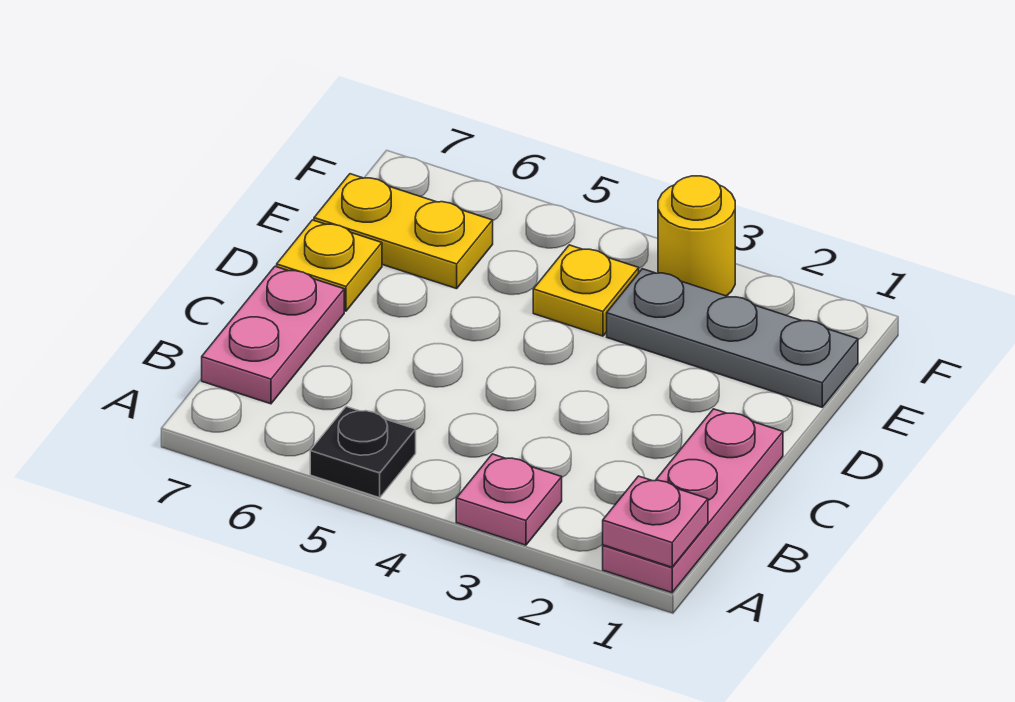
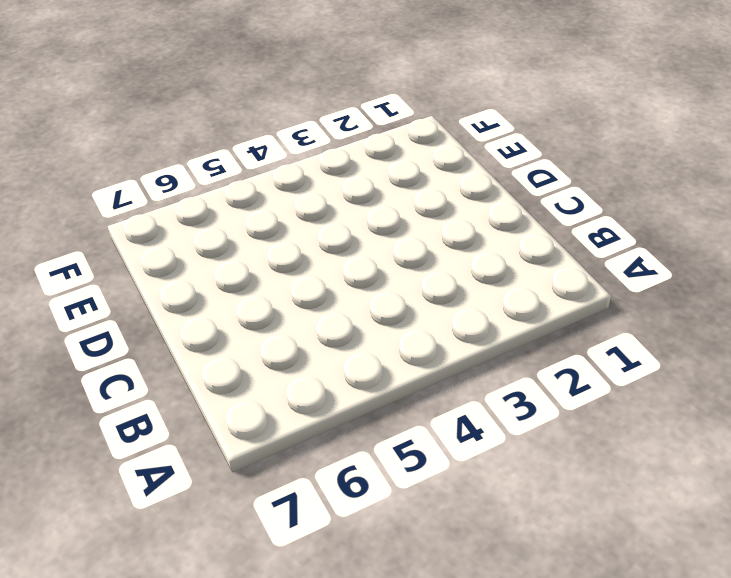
none -> pink 1x3 plate [603,409,783,593]
none -> pink 1x1 plate [456,454,562,545]

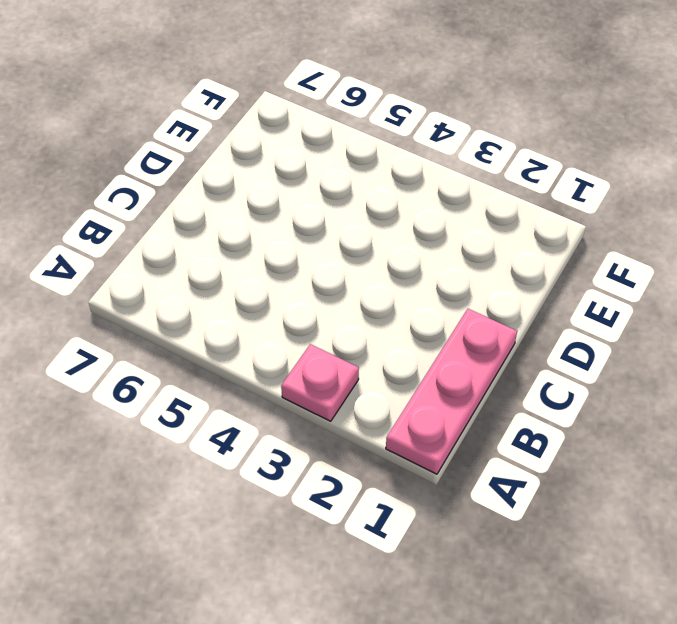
none -> black 1x1 plate [310,407,416,498]
none -> pink 1x2 plate [202,266,344,404]

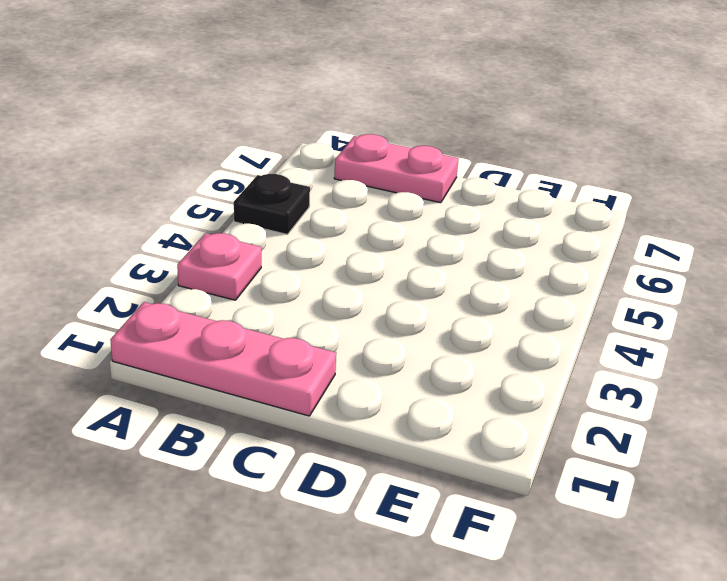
none -> yellow 1x1 plate [277,220,382,311]
none -> grey 1x3 plate [607,269,858,407]

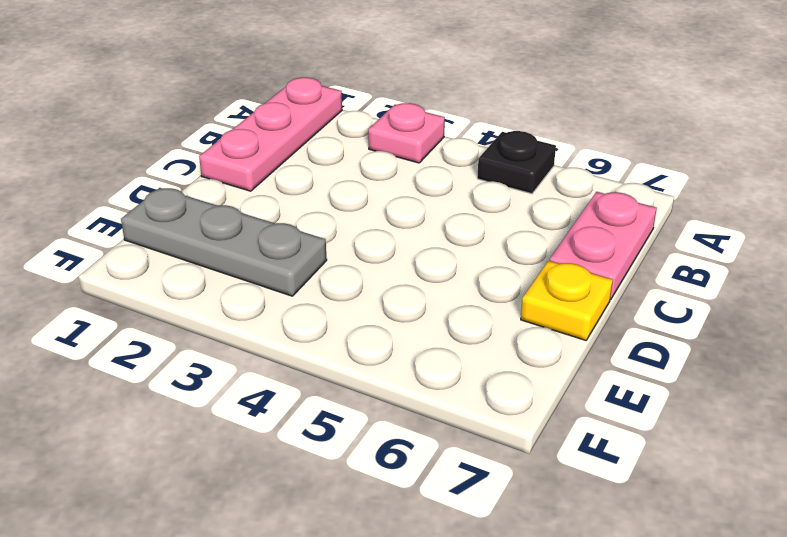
none -> yellow 1x1 plate [533,245,639,336]
none -> yellow 1x2 plate [314,174,493,289]

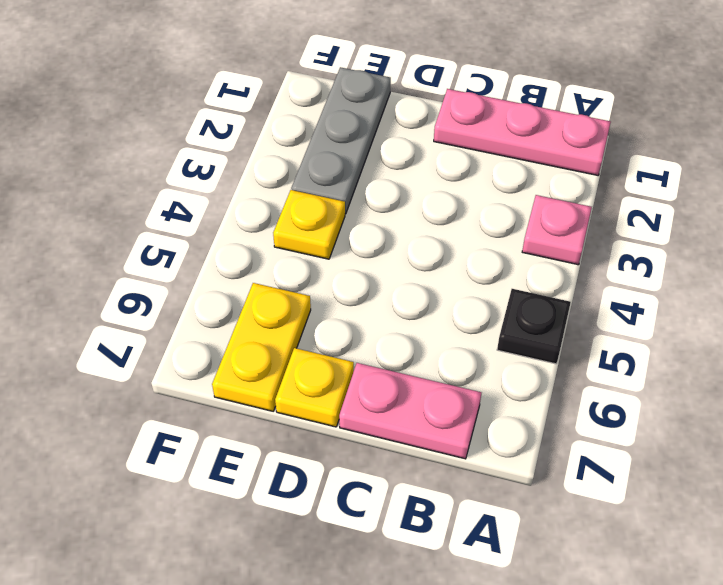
none -> yellow 1x1 round brick [658,176,735,296]
none -> pink 1x1 plate [603,476,708,567]

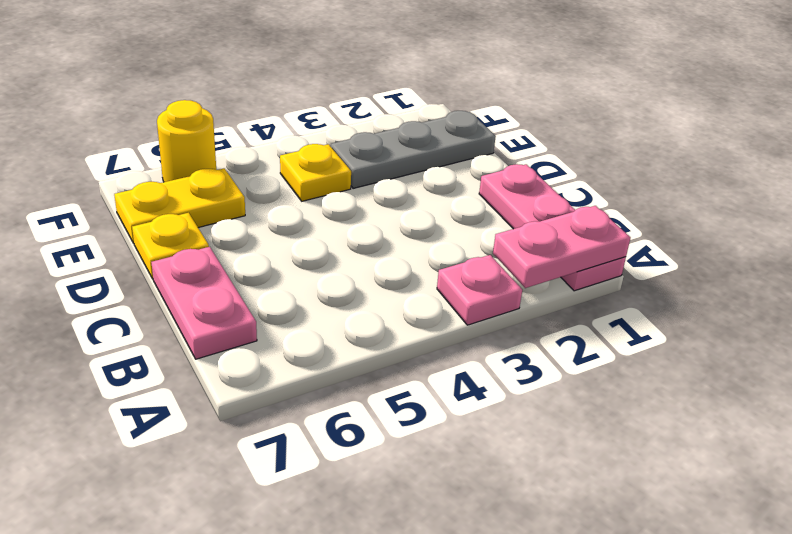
pink 1x2 plate [493,206,630,288] -> pink 1x1 plate [603,476,708,567]
yellow 1x1 round brick [157,100,216,182] -> yellow 1x1 round brick moved to [658,176,735,296]
none -> black 1x1 plate [310,407,416,498]

